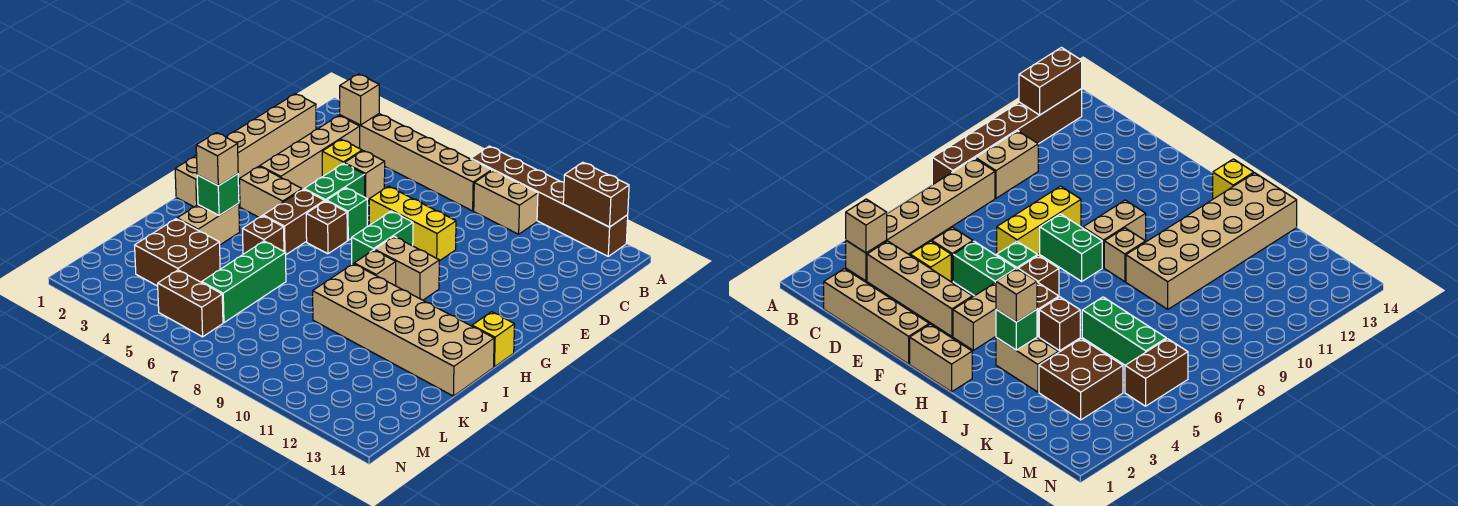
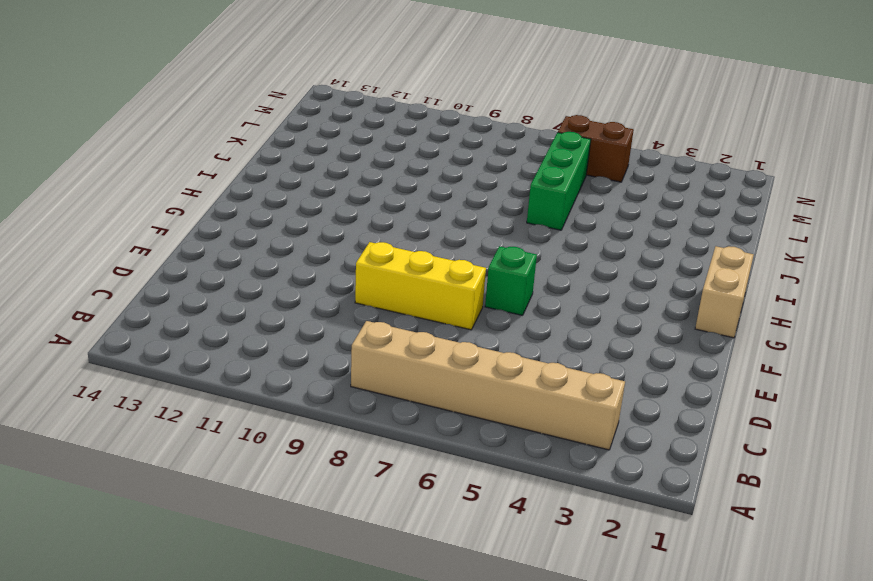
none -> brown 1x6 brick [471,146,628,256]
none -> tan 1x2 brick [474,170,538,234]
none -> tan 1x4 brick [226,94,316,182]

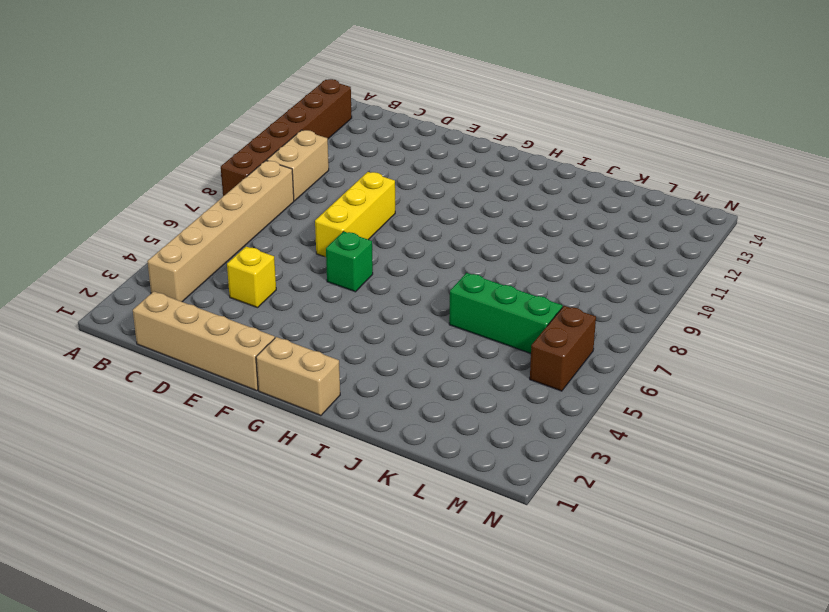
none -> tan 1x4 brick [260,116,360,190]
none -> tan 1x1 brick [344,151,385,201]
none -> green 1x2 brick [304,163,365,201]

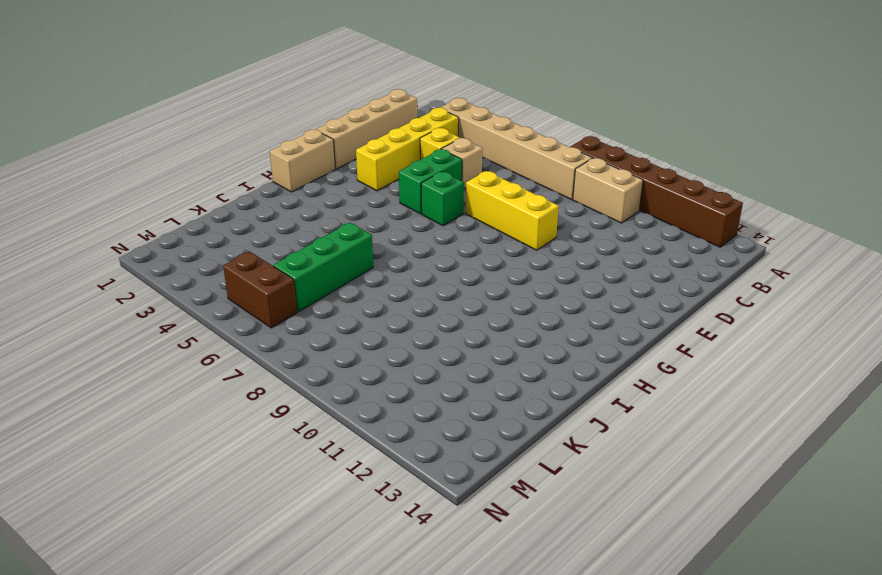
yellow 1x4 brick [356,108,459,191] -> tan 1x4 brick [260,116,360,190]
none -> green 1x2 brick [352,211,413,264]
none -> tan 1x2 brick [239,166,302,217]
none -> brown 1x2 brick [263,189,325,255]

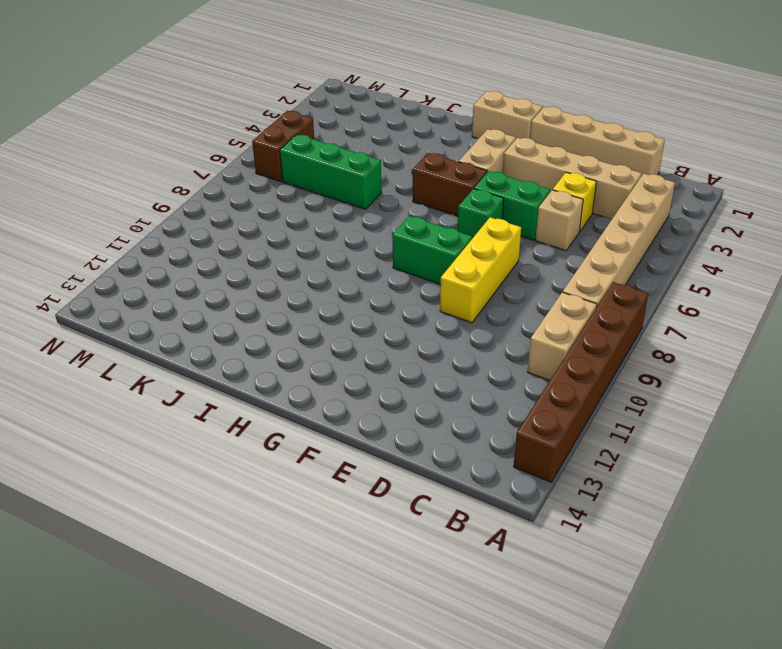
none -> brown 1x1 brick [306,201,347,254]
none -> tan 1x2 brick [375,237,439,300]
none -> tan 1x1 brick [354,250,396,286]

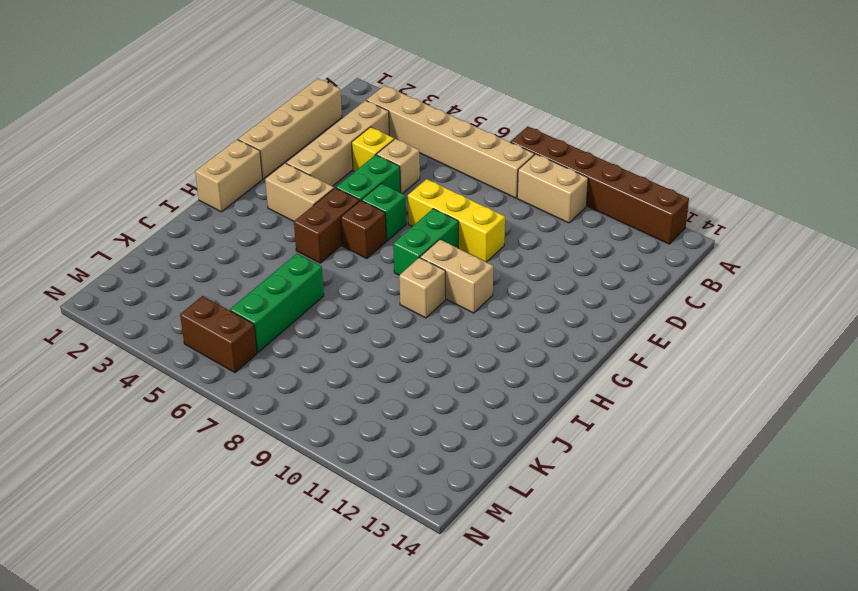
none -> yellow 1x1 brick [472,312,515,367]
none -> tan 1x2 brick [177,203,240,245]
none -> brown 1x1 brick [243,216,284,254]

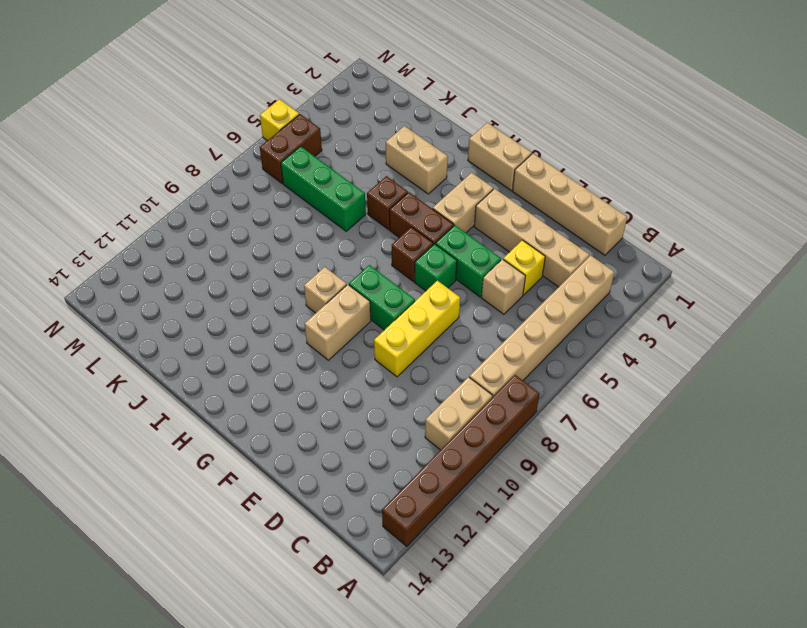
yellow 1x1 brick [260,99,299,141] -> yellow 1x1 brick moved to [472,312,515,367]
none -> tan 2x6 brick [313,264,494,396]
none -> brown 2x2 brick [135,219,220,286]
none -> brown 1x2 brick [563,162,629,227]

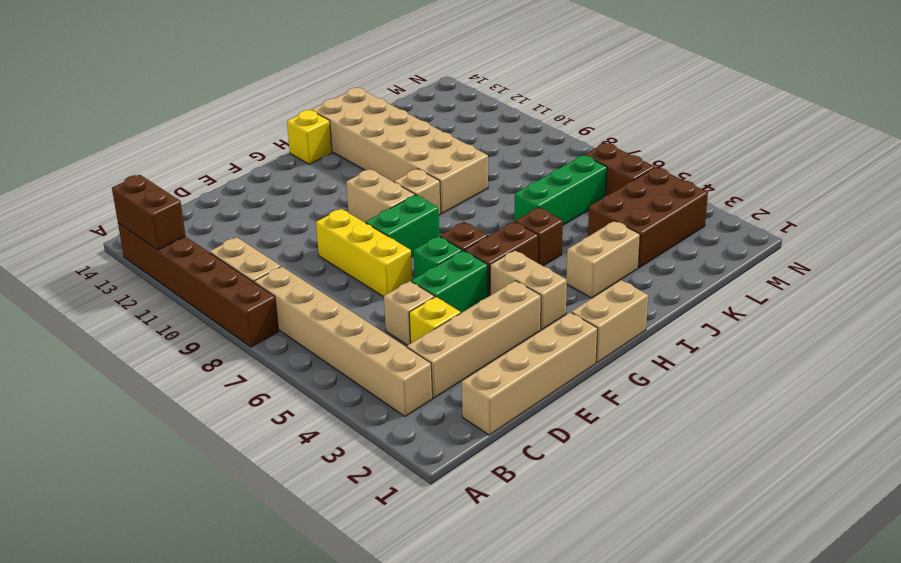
brown 2x3 brick [588,167,708,268] -> brown 2x2 brick [135,219,220,286]
none -> tan 1x1 brick [340,74,379,125]
none -> green 1x1 brick [197,174,239,215]
none -> tan 1x1 brick [196,133,238,186]

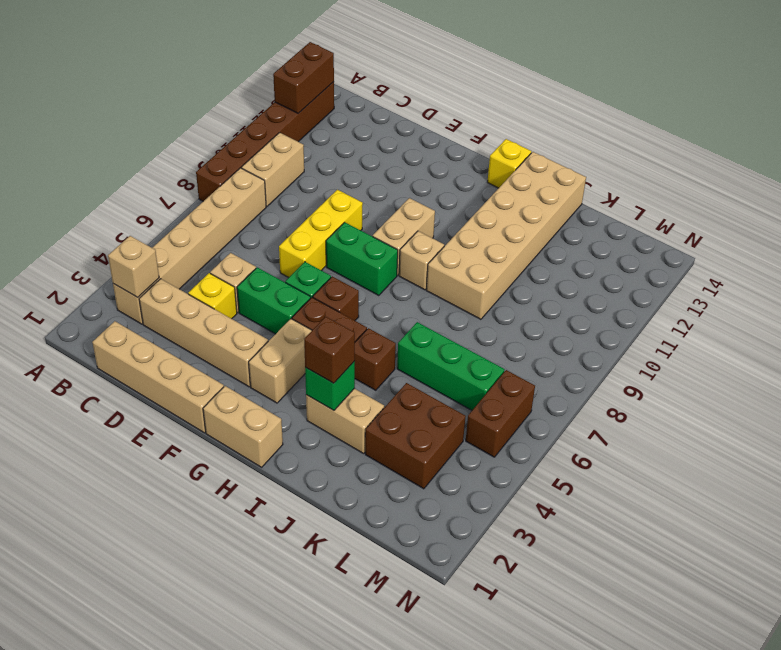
brown 1x1 brick [304,317,355,383] -> tan 1x1 brick [196,133,238,186]

